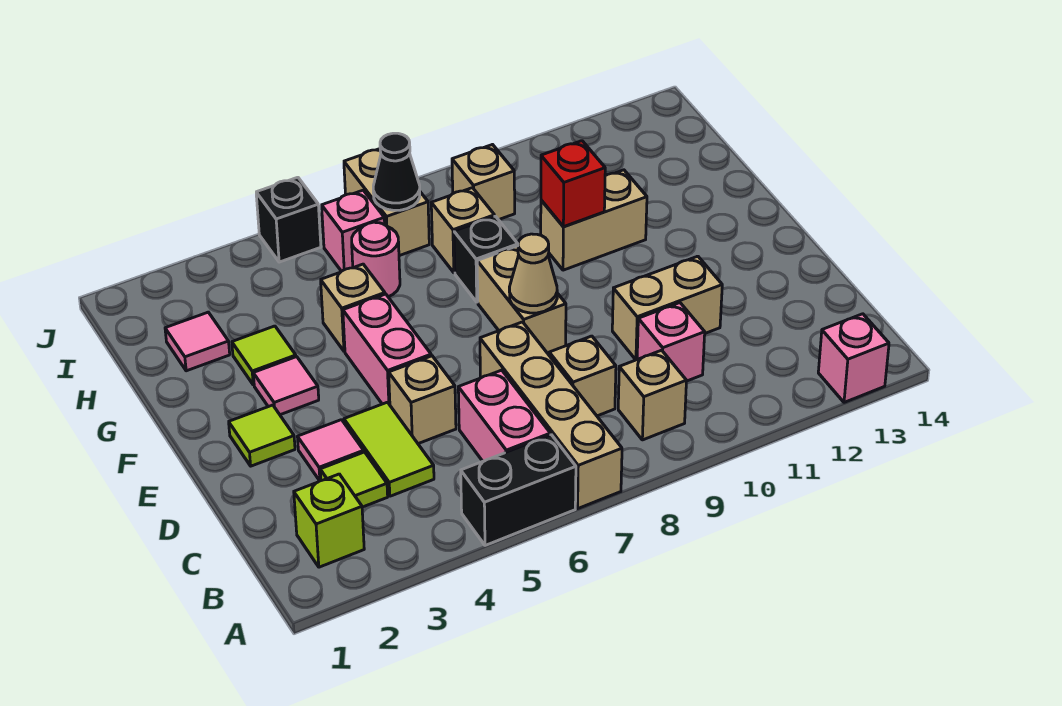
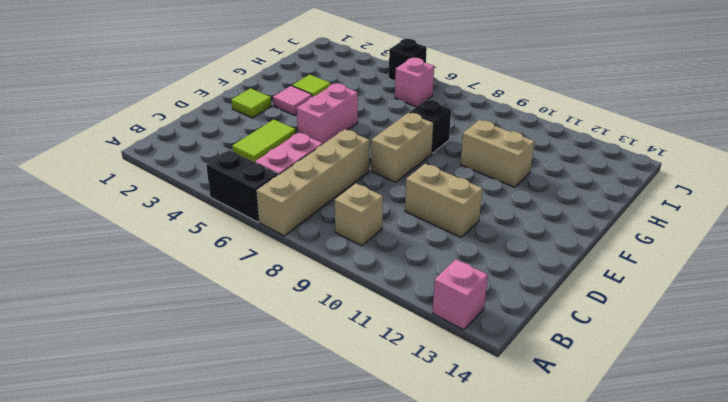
none -> lime 1x1 brick [294,474,364,567]
none -> lime 1x1 tile [320,452,388,507]
none -> tan 1x1 brick [549,336,616,416]
none -> pink 1x1 brick [637,303,705,381]

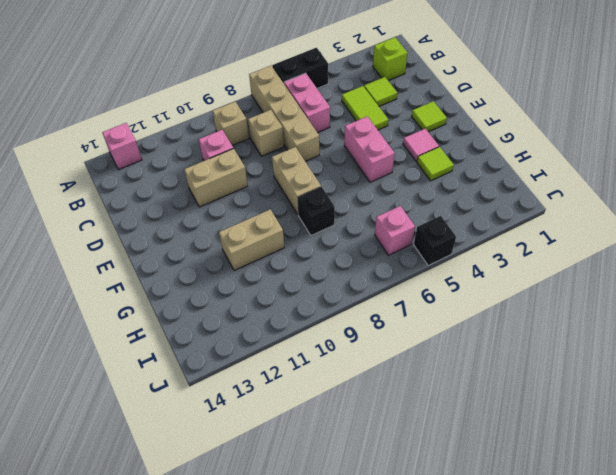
none -> pink 1x1 tile [298,420,364,481]
none -> tan 1x1 brick [389,356,456,444]
none -> tan 1x1 brick [321,264,385,351]
none -> pink 1x1 tile [165,312,230,371]

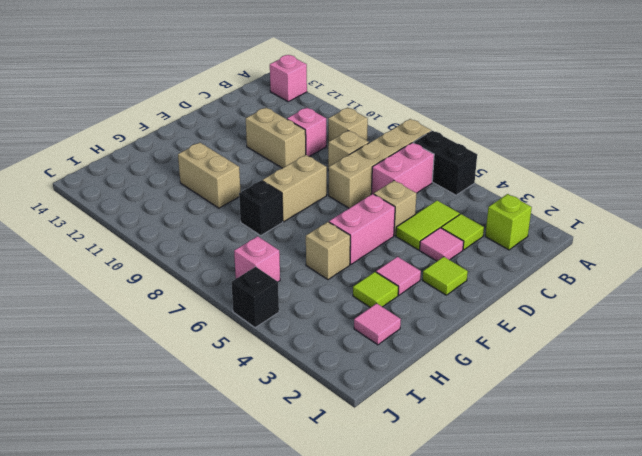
none -> pink 1x1 round brick [352,222,400,297]
none -> tan 1x1 brick [431,188,494,273]
none -> tan 1x2 brick [344,149,429,256]
none -> tan 1x1 brick [452,145,515,220]

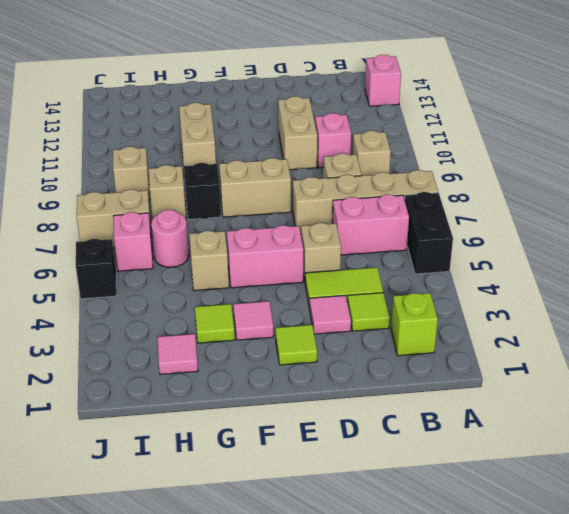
none -> tan 1x1 cone [509,234,557,313]
none -> red 1x1 brick [541,141,605,227]
none -> black 1x1 cone [373,133,420,210]

